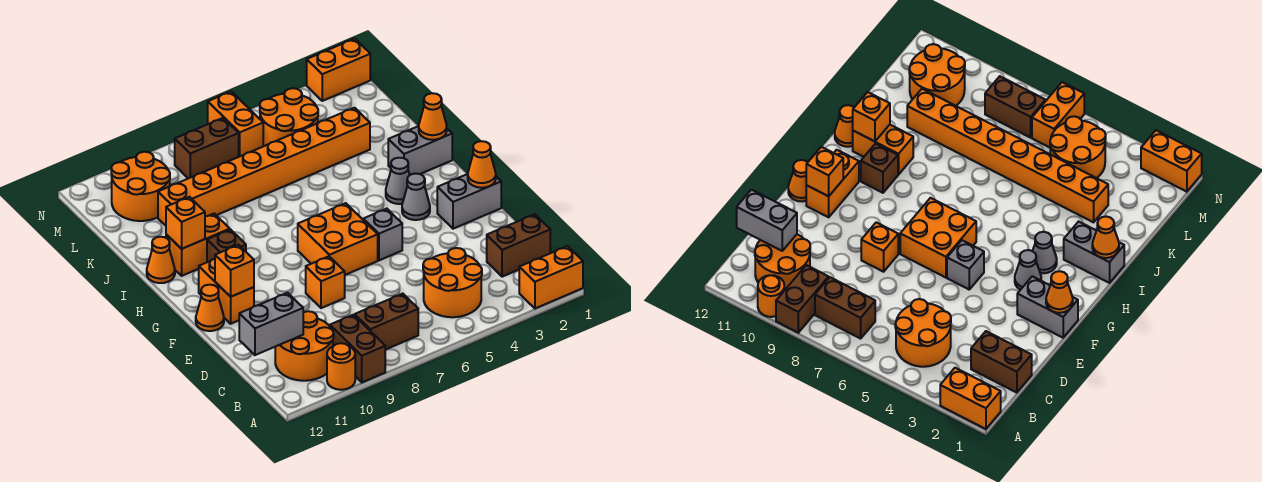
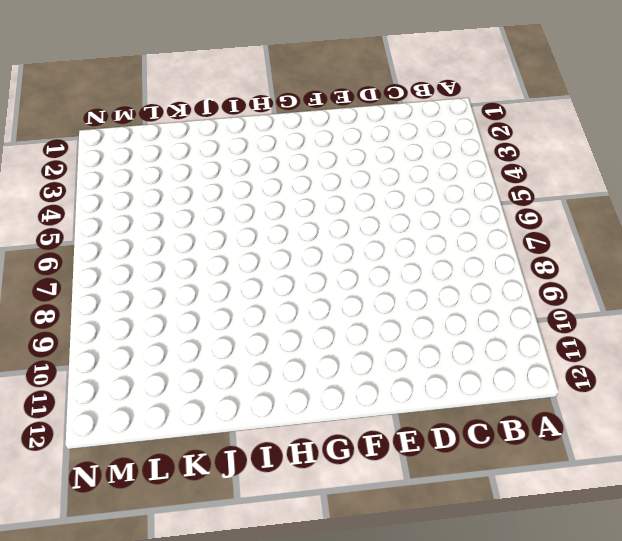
none -> orange 1x2 brick [519,246,583,308]
none -> brown 1x2 brick [330,315,385,382]
none -> orange 1x1 round brick [327,343,355,390]
none -> orange 2x2 round brick [423,248,482,317]

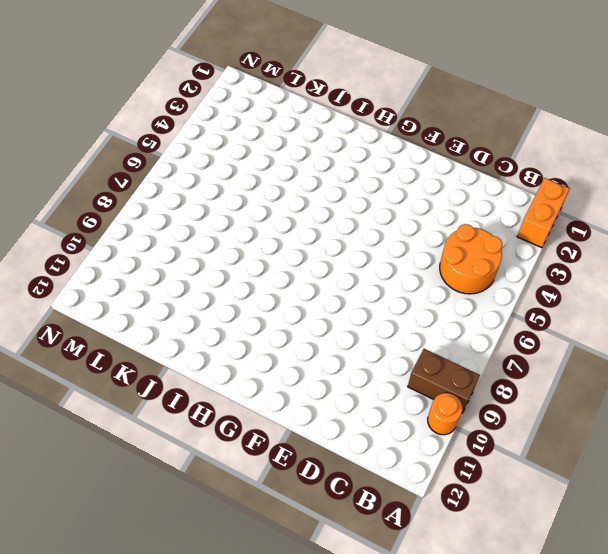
none -> brown 1x2 brick [355,294,418,350]
none -> orange 2x2 round brick [275,311,334,381]
none -> brown 1x2 brick [487,214,550,277]
none -> orange 1x1 brick [306,256,345,308]

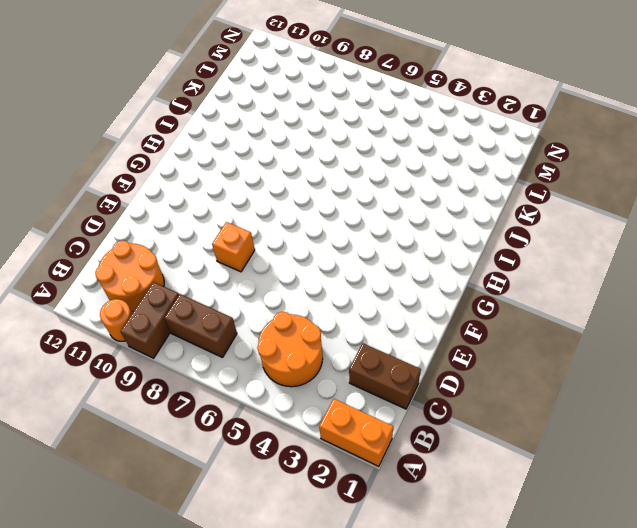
none -> grey 1x2 brick [437,174,501,229]
none -> grey 1x1 brick [363,209,402,260]
none -> orange 2x2 brick [298,203,378,275]
none -> orange 1x2 brick [199,259,254,324]

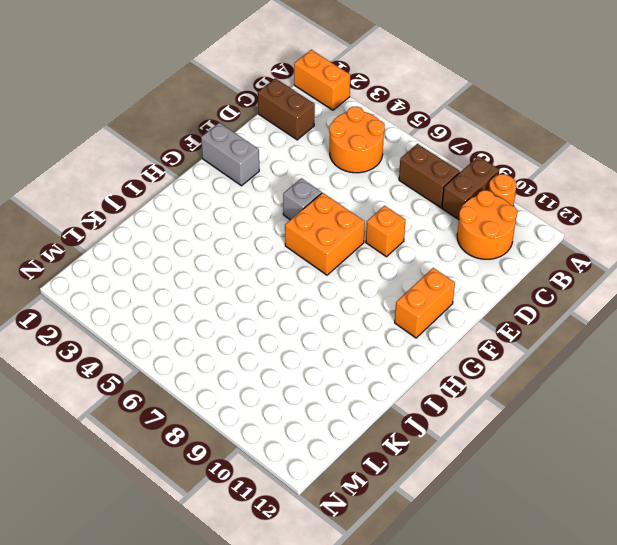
none -> orange 1x1 cone [196,285,224,331]
none -> grey 1x1 cone [402,174,430,220]
none -> grey 1x1 cone [386,158,410,204]
none -> brown 1x1 brick [207,230,246,262]

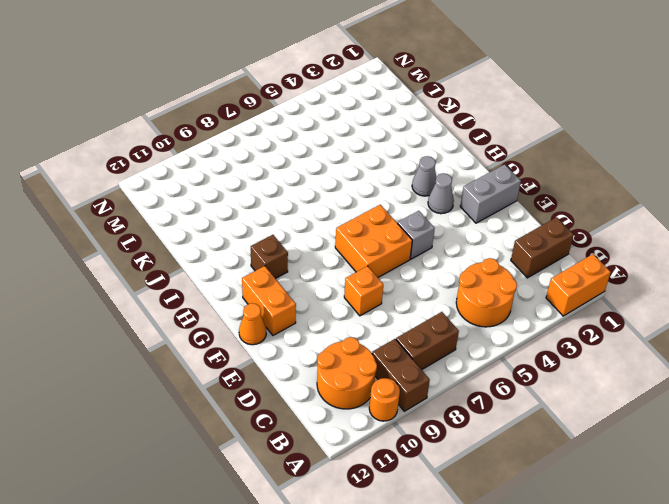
none -> grey 1x2 brick [388,126,452,175]
none -> orange 1x2 brick [166,214,230,276]
none -> orange 1x1 cone [147,237,175,283]
none -> orange 1x8 brick [158,108,370,226]

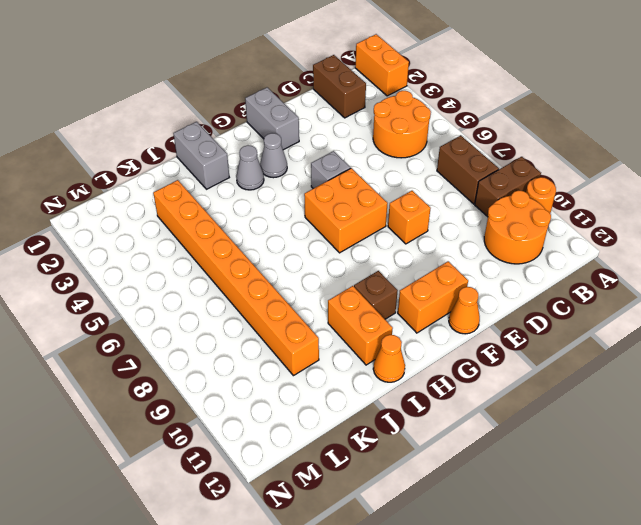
none -> orange 2x2 round brick [260,88,318,146]
none -> orange 2x2 round brick [111,152,170,221]
none -> orange 1x2 brick [208,92,263,157]
none -> brown 1x2 brick [175,118,239,178]

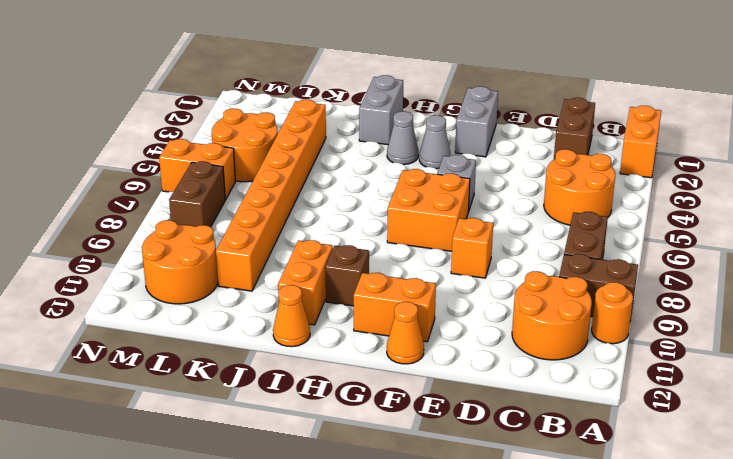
none -> orange 1x2 brick [307,39,370,101]
none -> grey 1x2 brick [239,293,303,355]
none -> orange 1x1 cone [468,141,496,188]
none -> orange 1x1 brick [215,245,254,297]

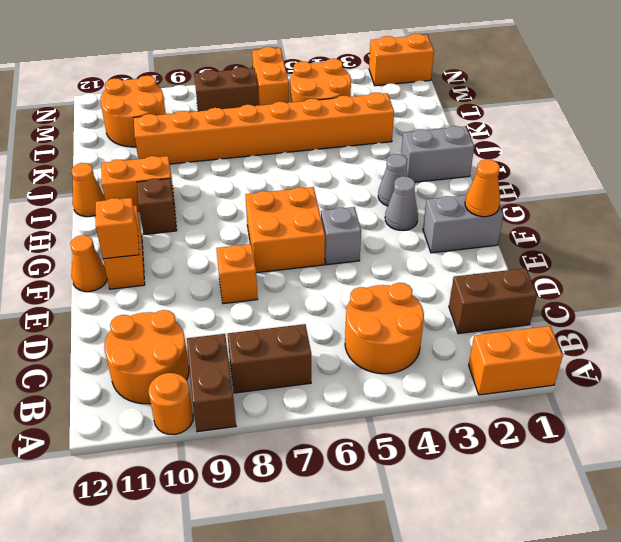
none -> grey 1x2 brick [239,293,303,355]
none -> orange 1x1 cone [419,93,447,140]
none -> orange 1x1 brick [166,197,205,249]

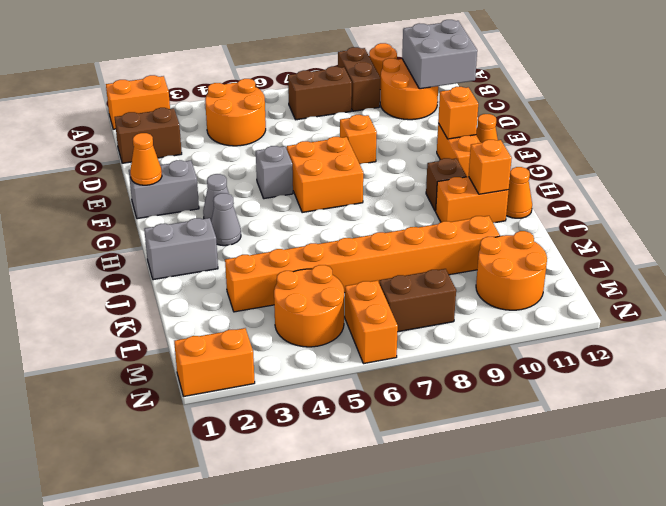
grey 2x2 brick [402,20,477,89] -> grey 1x2 brick [239,293,303,355]
none -> orange 1x1 cone [419,93,447,140]

